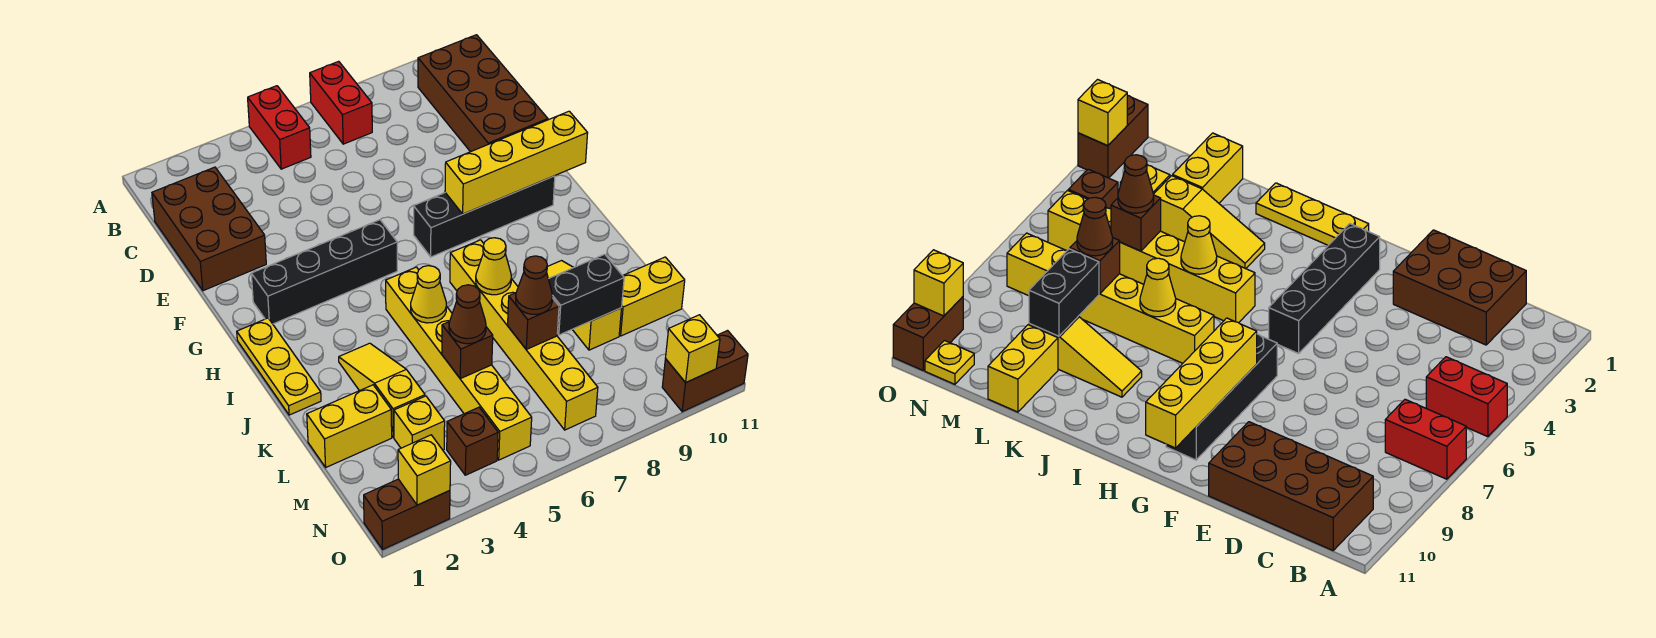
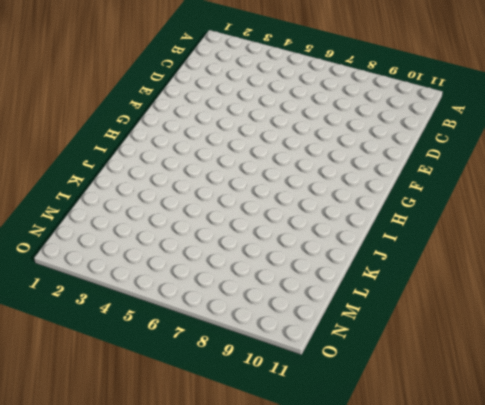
none -> red 1x2 brick [248,86,311,169]
none -> red 1x2 brick [310,61,372,144]
none -> brown 2x4 brick [418,35,548,152]

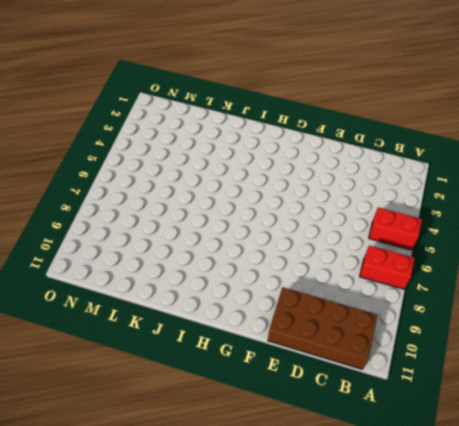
none -> brown 2x3 brick [152,167,266,291]
none -> black 1x4 brick [251,220,397,324]
none -> black 1x4 brick [414,176,555,257]

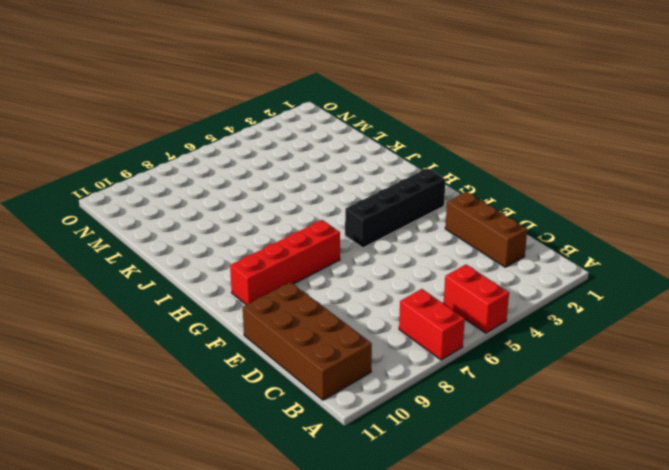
brown 1x3 brick [445,192,527,267] -> brown 2x3 brick [152,167,266,291]
red 1x4 brick [230,220,340,305] -> black 1x4 brick [414,176,555,257]
none -> yellow 1x3 plate [237,318,321,415]
none -> yellow 1x6 brick [386,267,532,460]
none -> yellow 1x6 brick [450,240,598,430]

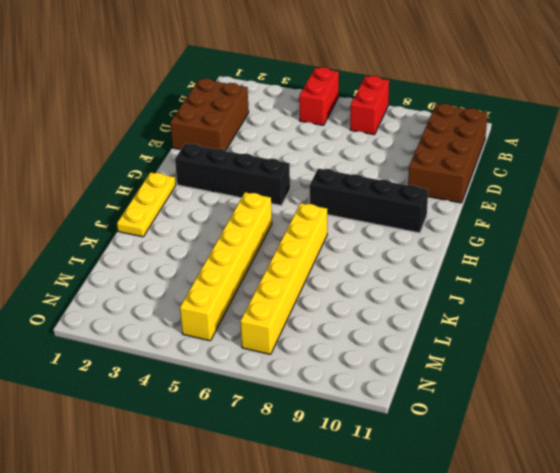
none -> yellow 1x3 slope [339,343,425,437]
none -> yellow 1x3 slope [547,261,622,350]
none -> yellow 1x2 brick [307,385,392,467]

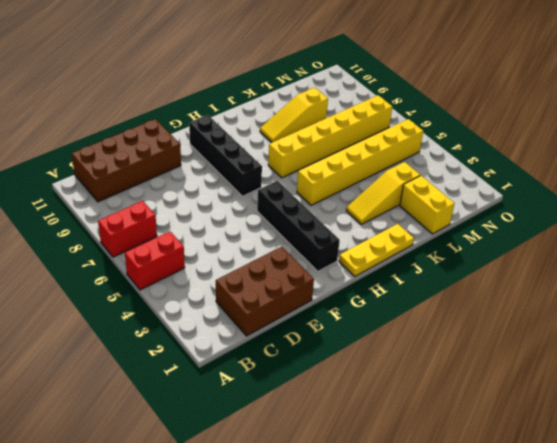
none -> yellow 1x2 brick [619,257,685,336]
none -> yellow 1x1 brick [394,396,445,450]
none -> brown 1x1 brick [447,407,498,475]

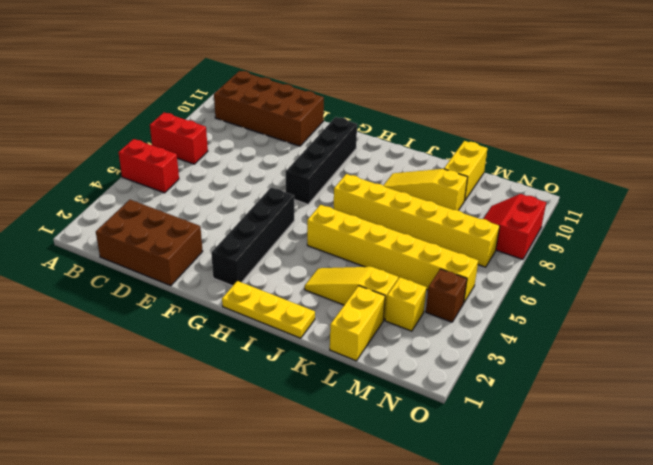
red 2x2 slope [483,194,546,259] -> none
none -> yellow 1x1 plate [925,341,974,384]
none -> brown 1x2 brick [364,479,450,549]
none -> brown 1x2 brick [662,331,748,412]

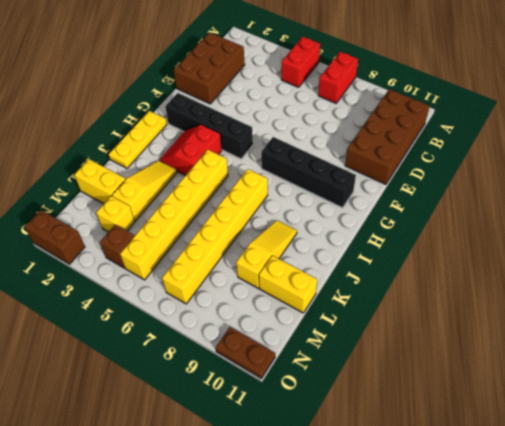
red 2x2 slope [160,125,222,176] -> none
brown 1x2 plate [216,327,275,378] -> brown 1x2 brick [662,331,748,412]
none -> yellow 1x1 plate [925,341,974,384]
none -> yellow 1x4 brick [445,111,588,214]
none -> yellow 1x1 cone [411,266,446,323]

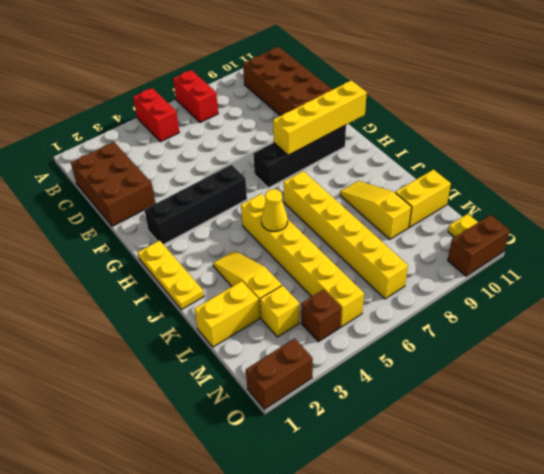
none -> yellow 1x1 cone [476,238,511,295]
none -> brown 1x1 brick [442,322,493,379]
none -> brown 1x1 brick [508,293,559,349]

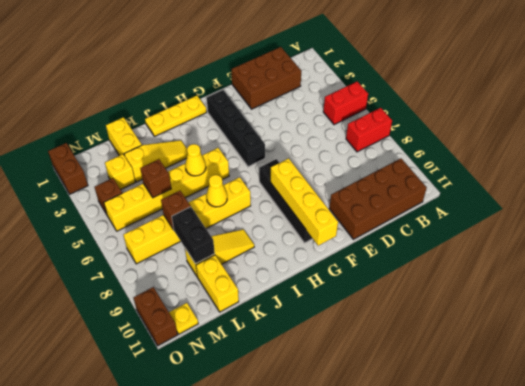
none -> yellow 1x1 brick [398,435,451,505]
none -> yellow 1x1 brick [665,315,720,383]
none -> brown 1x1 cone [449,285,486,344]

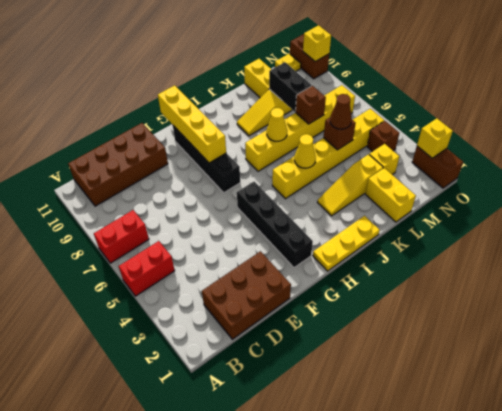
none -> brown 1x1 cone [516,256,552,314]

